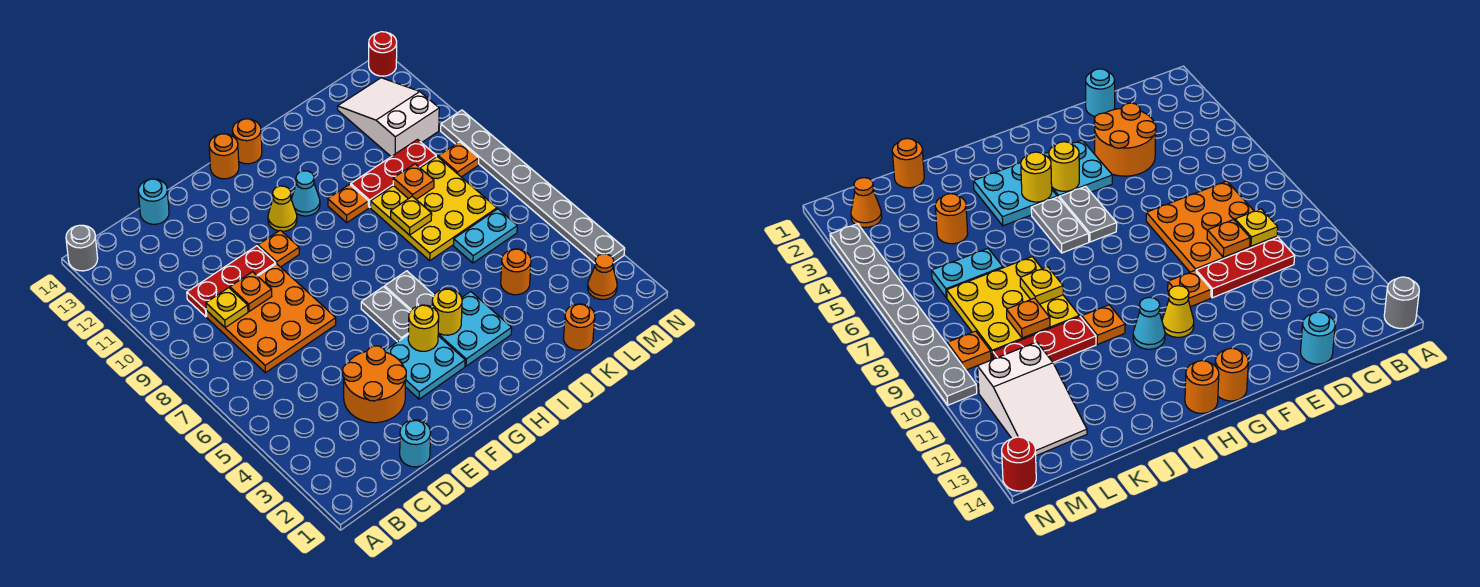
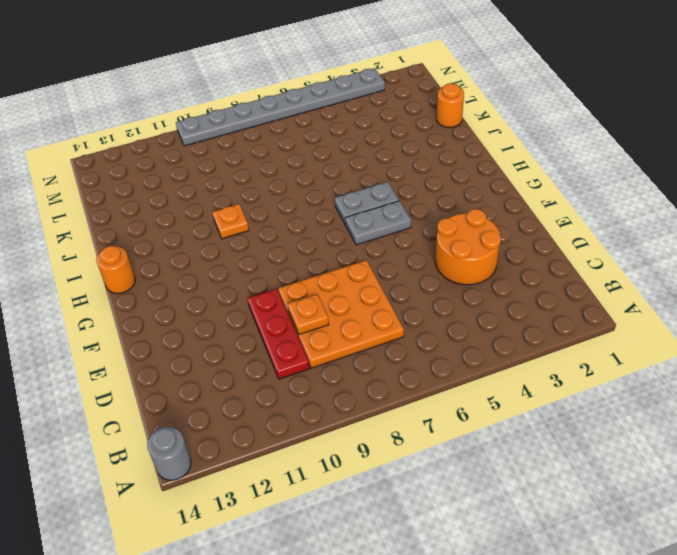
none -> cyan 1x1 round brick [400,420,431,467]
none -> cyan 1x1 round brick [138,179,169,224]
none -> cyan 2x2 plate [385,334,465,399]
none -> orange 1x1 plate [258,230,299,267]

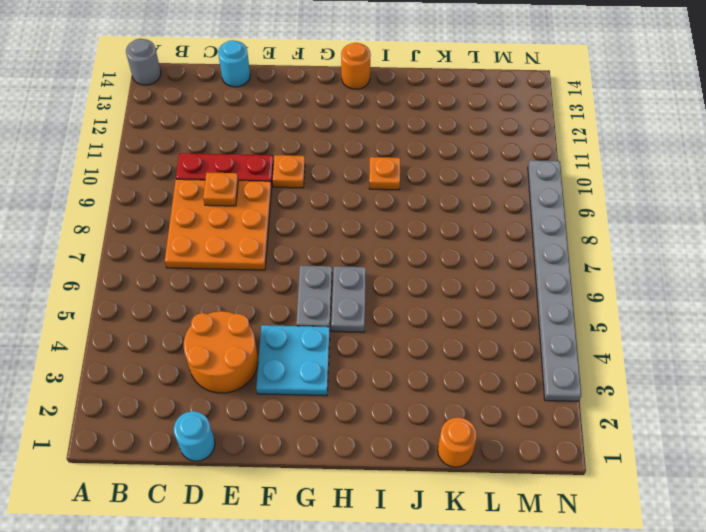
none -> yellow 1x1 cone [268,186,297,231]
none -> orange 1x1 round brick [209,134,239,179]
none -> cyan 2x2 plate [438,292,512,366]
none -> cyan 1x1 cone [291,171,320,216]

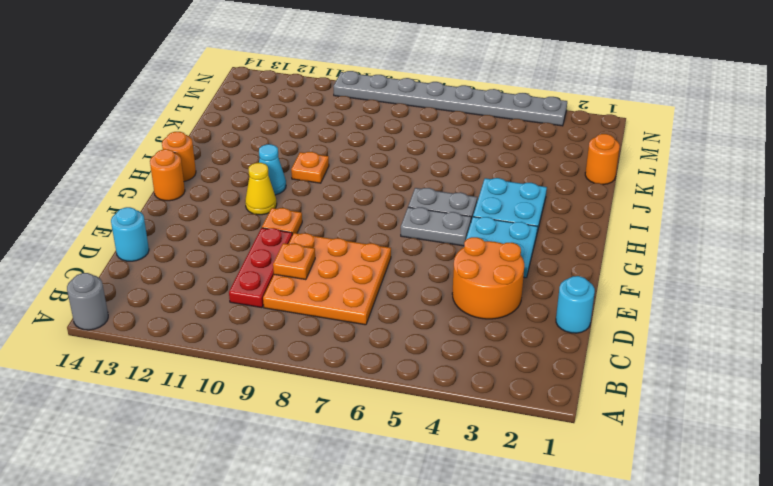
none -> yellow 3x3 plate [371,157,497,261]
none -> red 1x3 plate [351,140,436,207]
none -> orange 1x1 round brick [501,249,531,295]
none -> cyan 1x2 plate [454,209,517,263]

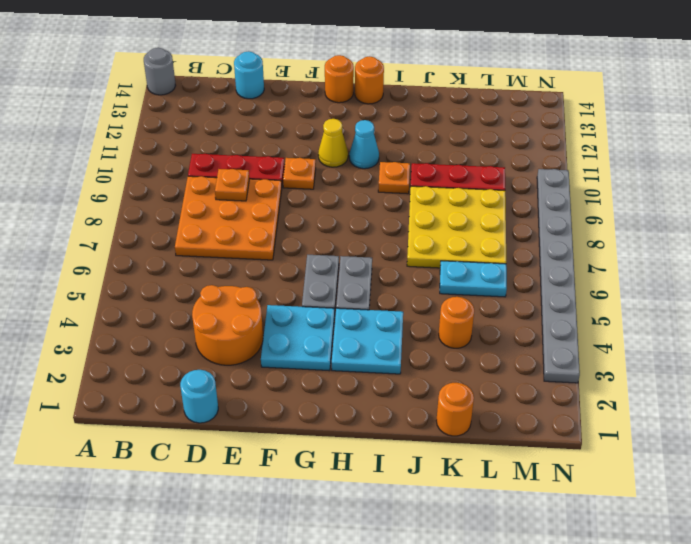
none -> white 2x3 slope [338,78,439,157]
none -> orange 1x1 cone [588,254,617,300]
none -> orange 1x1 plate [438,142,479,177]
none -> red 1x1 round brick [369,32,397,76]

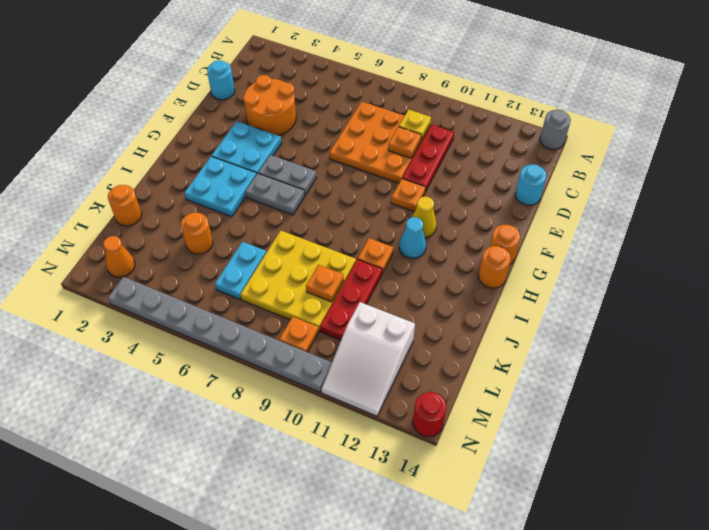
white 2x3 slope [321,302,415,416] -> white 2x3 slope turned to [338,78,439,157]
none -> yellow 1x1 round brick [408,305,439,351]
none -> yellow 1x1 round brick [432,289,462,335]
none -> yellow 1x1 plate [391,196,432,235]

